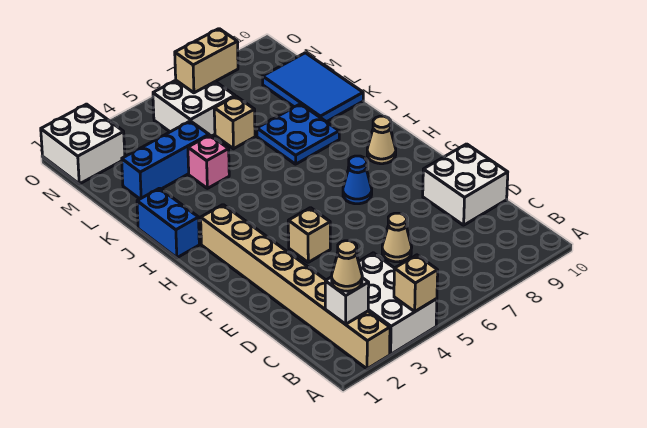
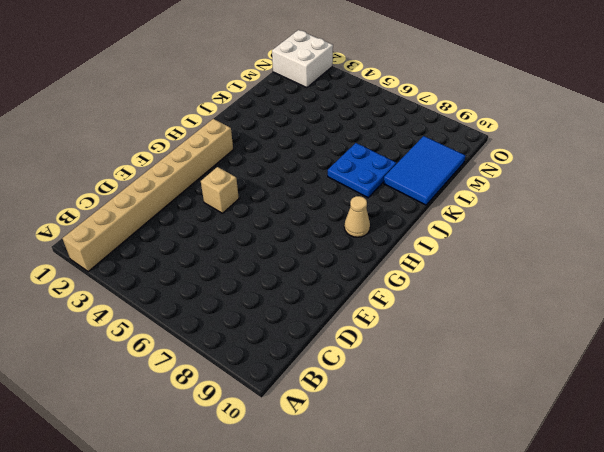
none -> white 2x3 brick [359,253,437,354]
none -> tan 1x1 cone [382,213,412,262]
none -> white 2x2 brick [423,144,508,225]

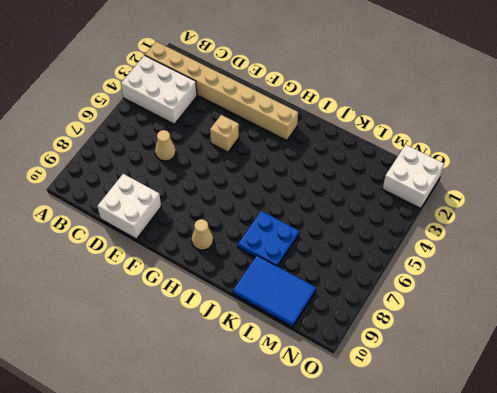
none -> blue 1x1 cone [343,156,372,204]
none -> blue 1x2 brick [137,188,199,258]
none -> pink 1x1 brick [188,135,229,188]

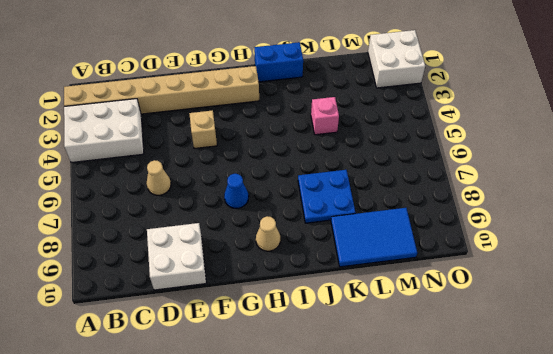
none -> blue 1x3 brick [122,121,209,199]
none -> tan 1x1 brick [214,96,255,149]
none -> white 2x2 brick [153,80,235,136]

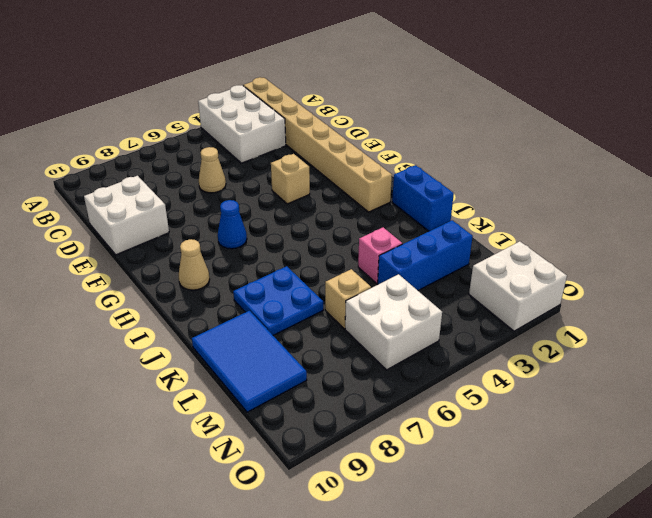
none -> tan 1x1 brick [394,255,438,311]
none -> white 1x1 brick [325,277,369,324]
none -> tan 1x2 brick [175,29,238,93]

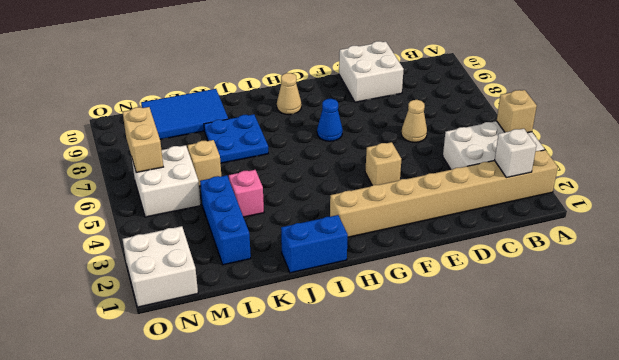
none -> tan 1x1 cone [332,241,362,291]

